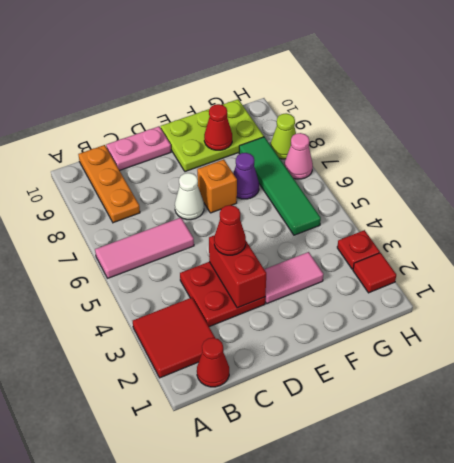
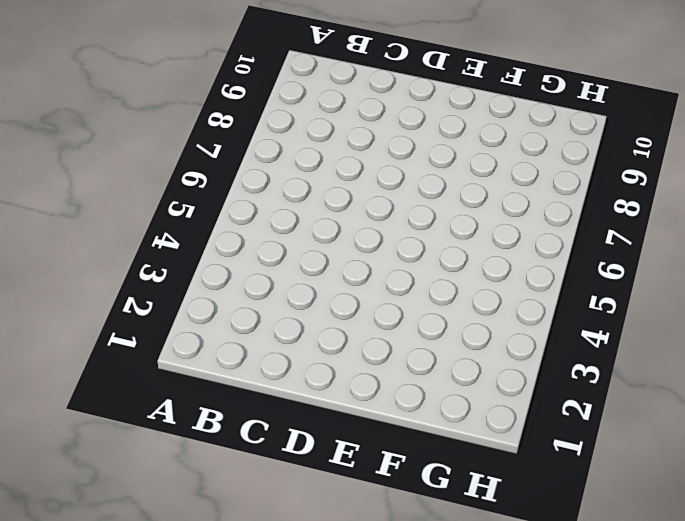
none -> red 2x2 tile [133,298,215,378]
none -> pink 1x3 tile [95,218,194,278]
none -> red 1x1 cone [197,338,229,387]

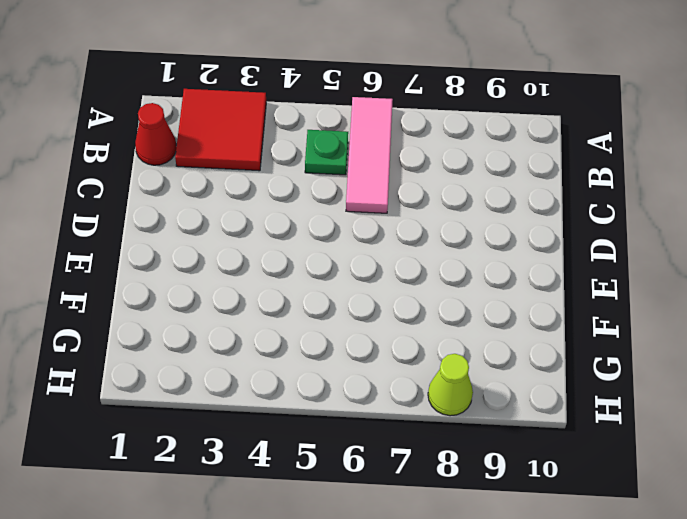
green 1x1 plate [305,130,348,175] -> none
none -> orange 1x3 plate [78,145,140,223]
none -> red 2x2 plate [180,262,265,327]
none -> pink 1x2 plate [106,126,171,170]

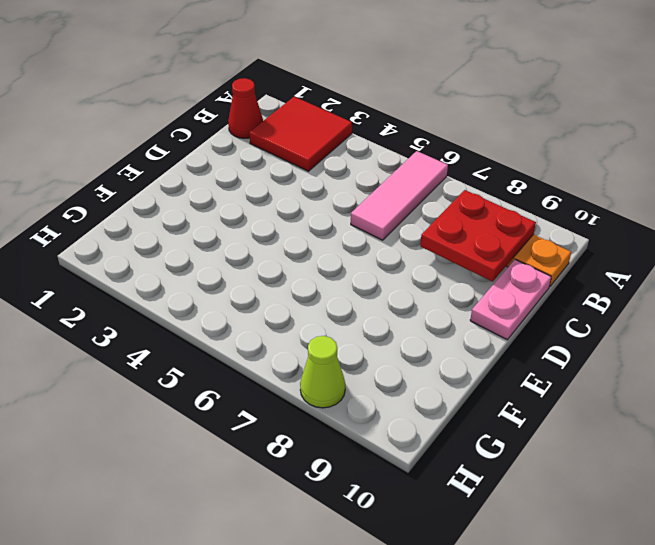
red 2x2 plate [420,190,536,282] -> red 2x2 plate moved to [180,262,265,327]
none -> white 1x1 cone [175,173,204,220]
none -> pink 1x2 tile [264,252,323,303]
none -> orange 1x1 brick [197,160,237,213]

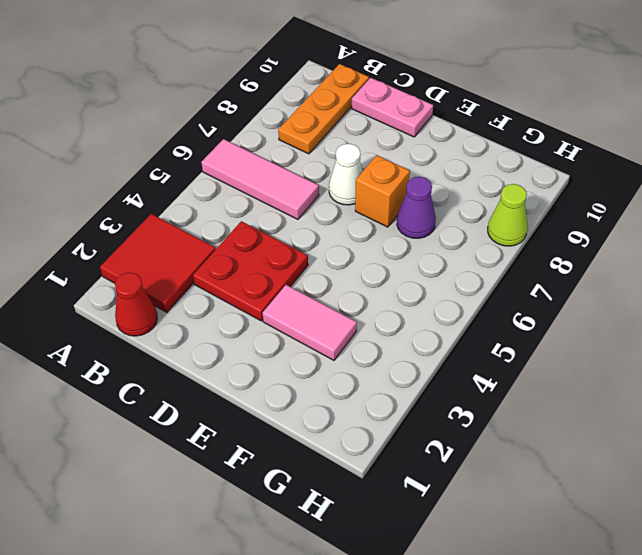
none -> lime 2x3 plate [161,99,264,172]
none -> green 1x4 tile [239,137,321,235]
none -> red 1x1 tile [353,253,396,293]

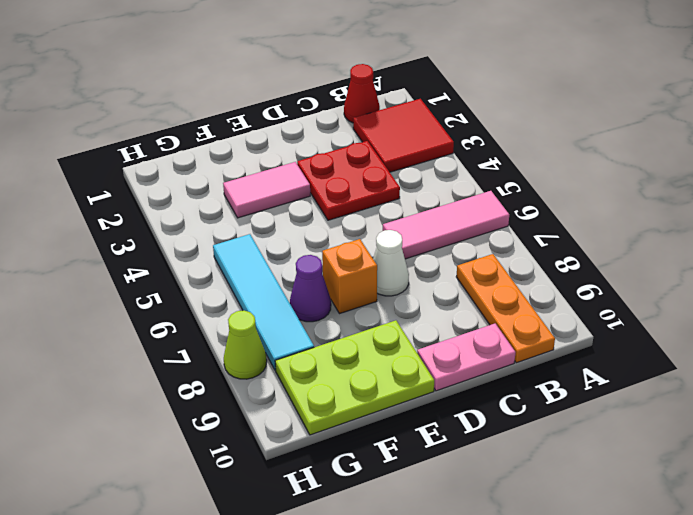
cyan 1x4 tile [213,234,314,370] -> green 1x4 tile [239,137,321,235]
none -> red 1x1 tile [353,253,396,293]
none -> red 1x1 plate [337,230,380,269]
none -> pink 1x1 cone [284,133,313,179]

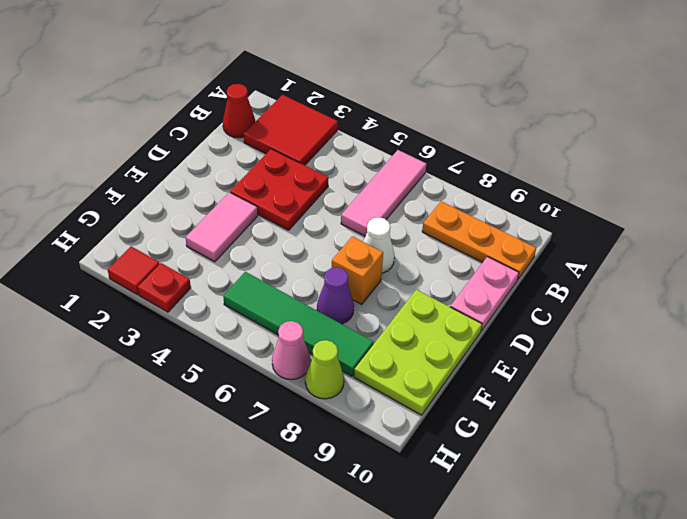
none -> red 1x2 brick [209,235,266,308]
none -> red 1x1 cone [204,104,232,150]
none -> red 1x1 cone [214,205,246,255]

